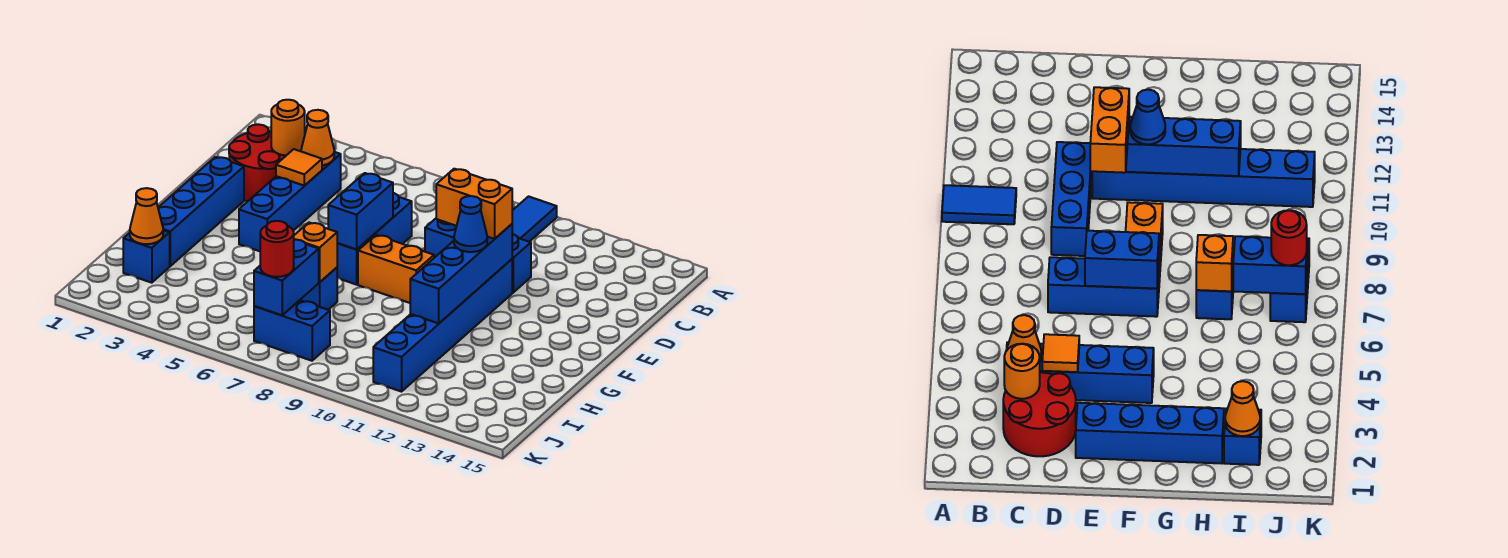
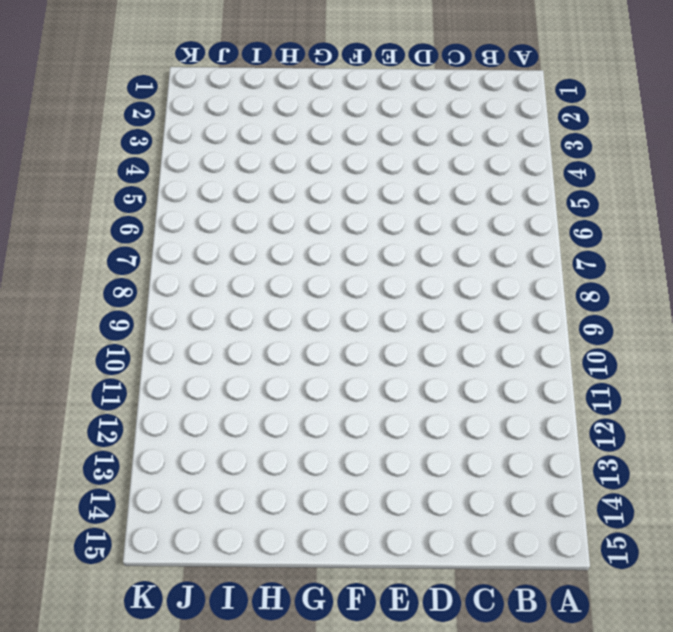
none -> blue 1x2 tile [512,196,557,242]
none -> red 2x2 round brick [229,124,286,201]
none -> blue 1x4 brick [239,152,341,251]

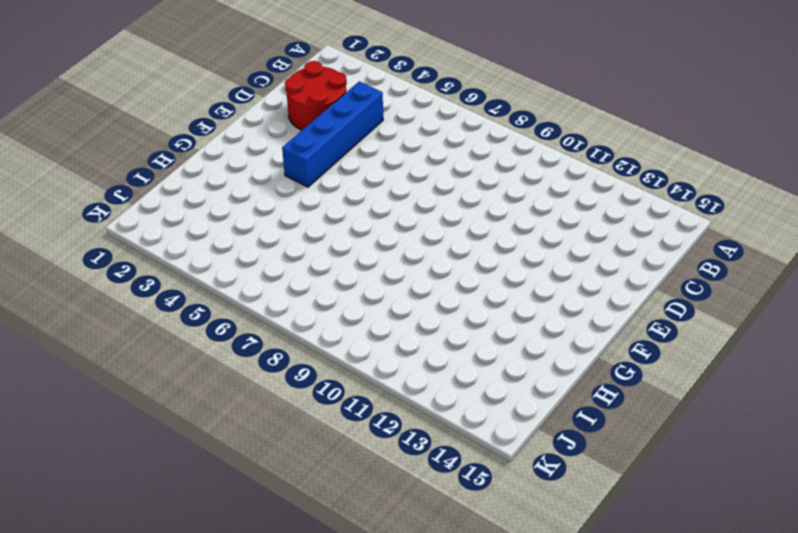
none -> blue 1x2 tile [512,196,557,242]
none -> blue 1x3 brick [337,193,412,285]
none -> blue 1x3 brick [425,219,531,293]

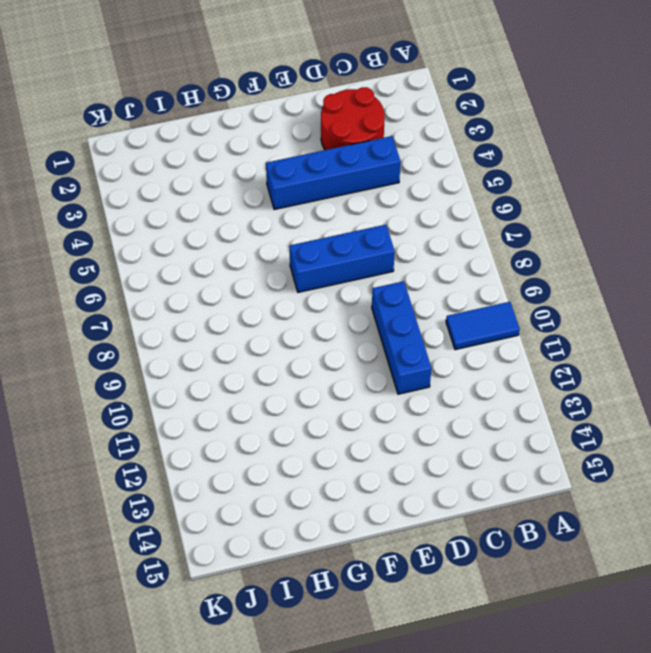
none -> blue 1x4 brick [158,157,244,266]
none -> blue 1x6 brick [373,259,512,392]
none -> orange 1x2 brick [358,235,434,303]

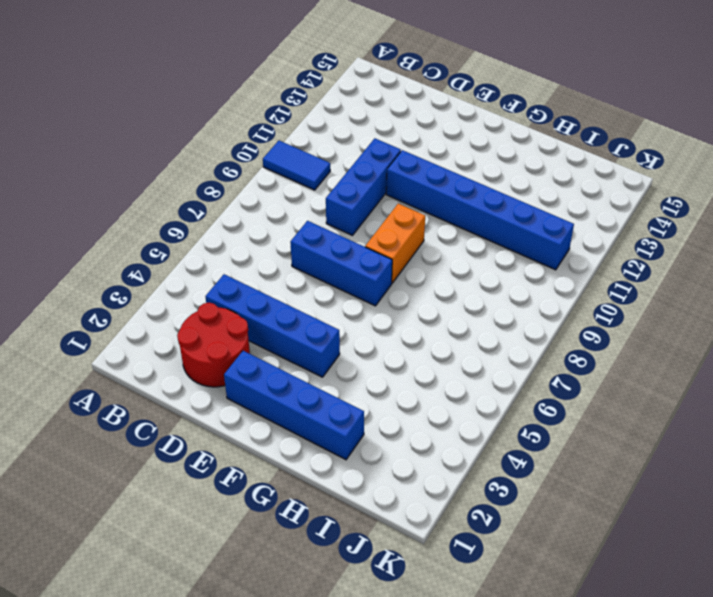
none -> blue 1x1 brick [300,268,337,310]
none -> blue 1x1 brick [123,230,170,283]
none -> blue 1x2 brick [254,300,330,361]

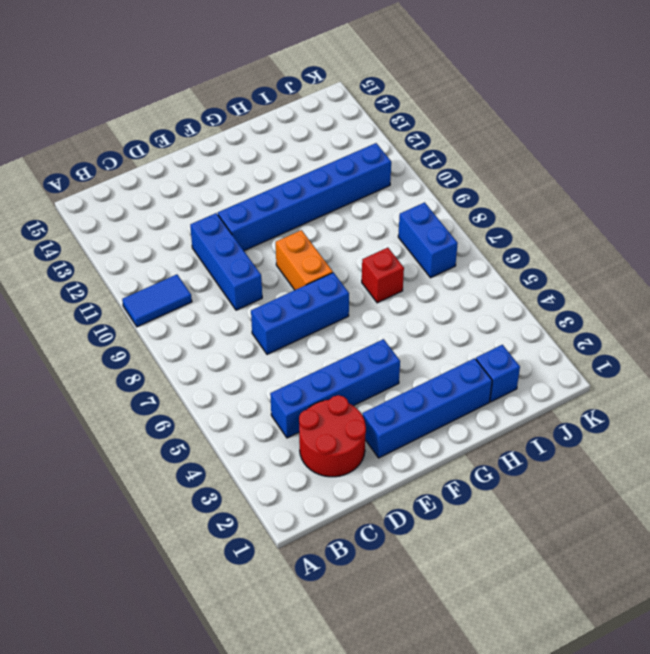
red 1x1 brick [362,248,404,303] -> blue 1x1 brick [300,268,337,310]
none -> orange 1x1 round brick [271,100,305,155]
none -> orange 1x1 cone [301,110,334,165]
none -> orange 1x1 tile [276,149,322,186]

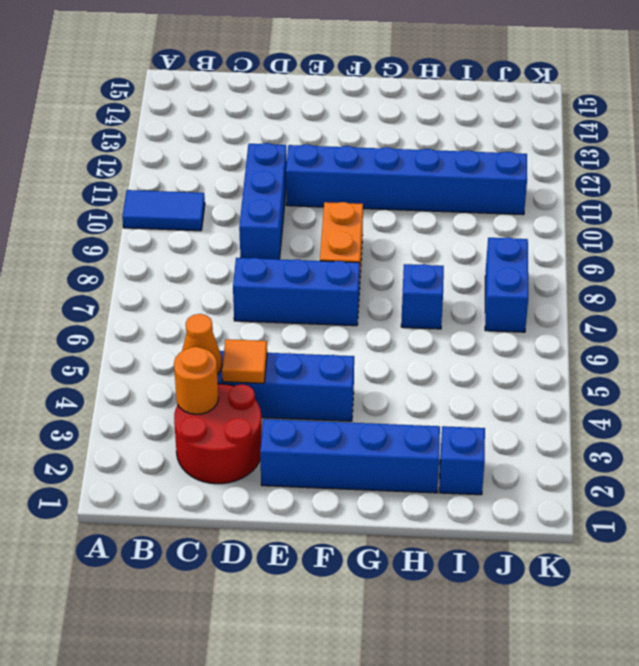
none -> blue 1x2 brick [328,173,393,249]
none -> blue 1x4 brick [410,224,512,323]
none -> orange 1x1 brick [294,223,337,283]

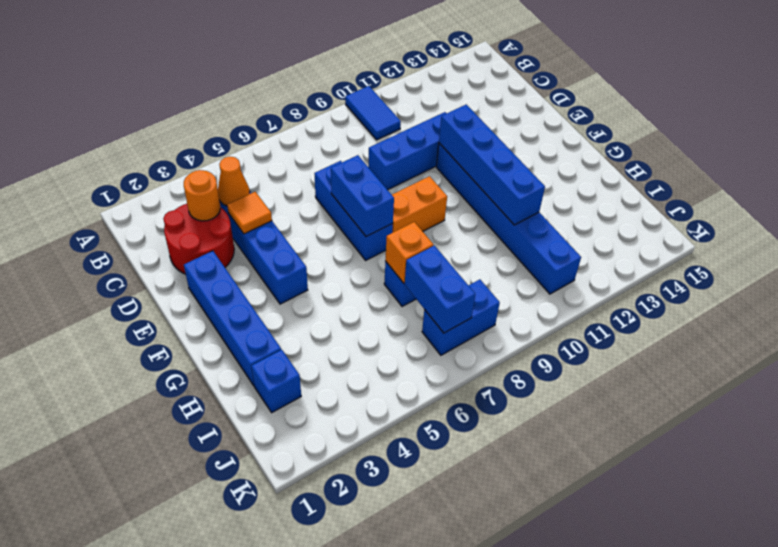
none -> orange 1x1 cone [130,188,163,244]
none -> orange 1x2 brick [436,169,512,239]
none -> blue 1x1 cone [454,196,487,252]

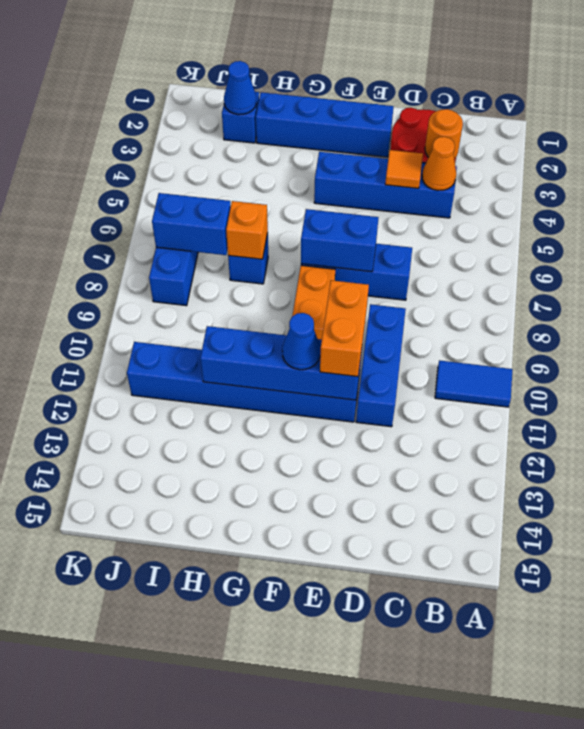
blue 1x1 cone [224,61,256,115] -> orange 1x1 cone [130,188,163,244]
none -> red 1x1 round brick [260,221,294,277]

